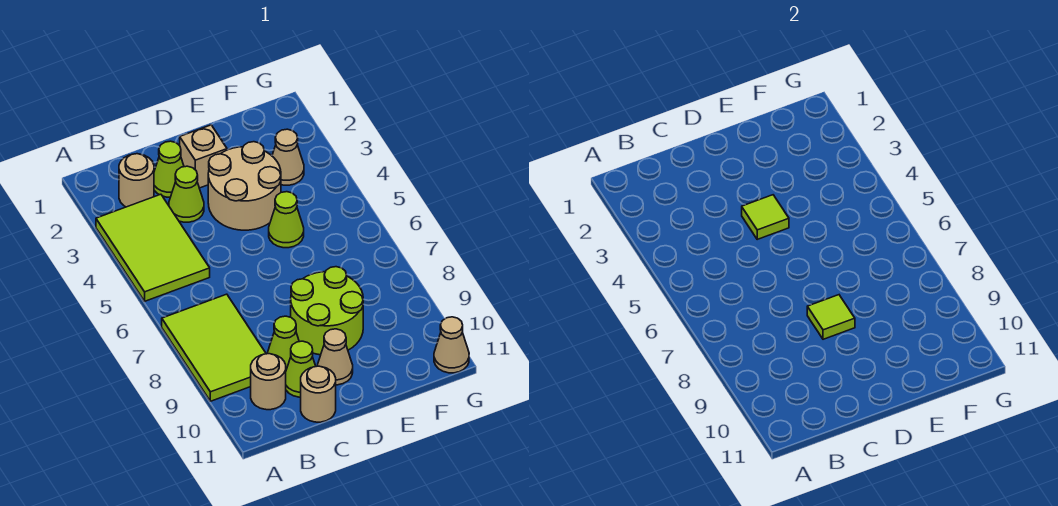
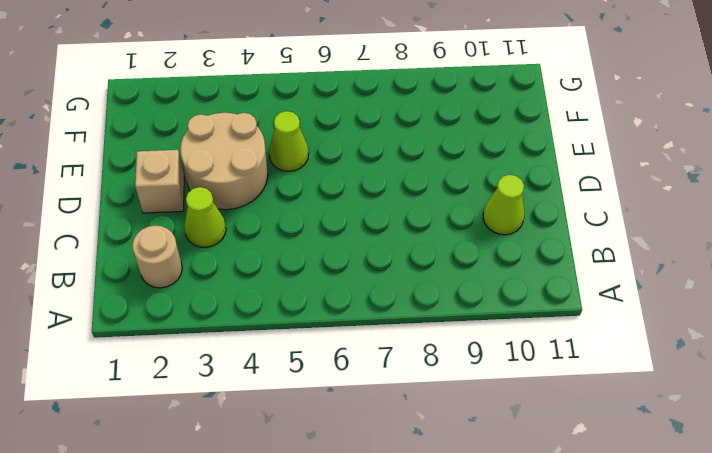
none -> lime 2x3 tile [96,194,210,301]
none -> lime 2x3 tile [162,294,266,401]
none -> tan 1x1 round brick [251,354,286,410]

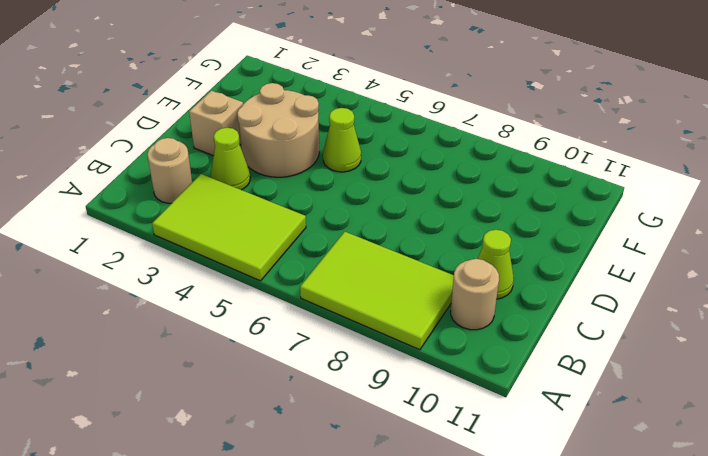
none -> lime 1x1 cone [154,141,184,197]
none -> lime 1x1 cone [268,316,299,370]
none -> tan 1x1 round brick [301,366,336,422]

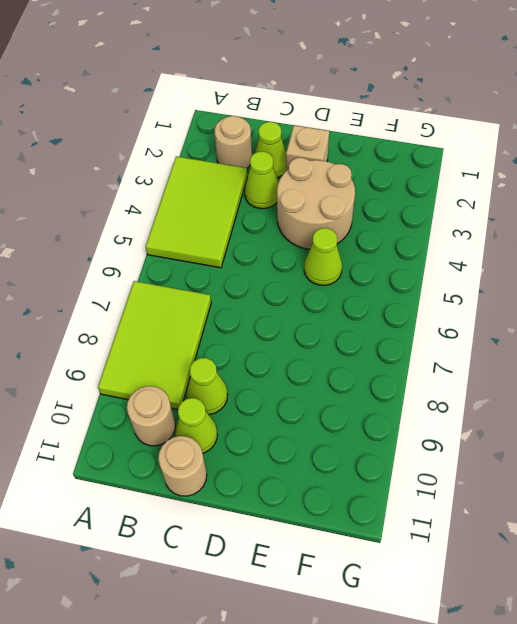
none -> lime 2x2 round brick [291,267,363,355]
none -> tan 1x1 cone [318,329,353,385]
none -> tan 1x1 cone [272,129,304,185]

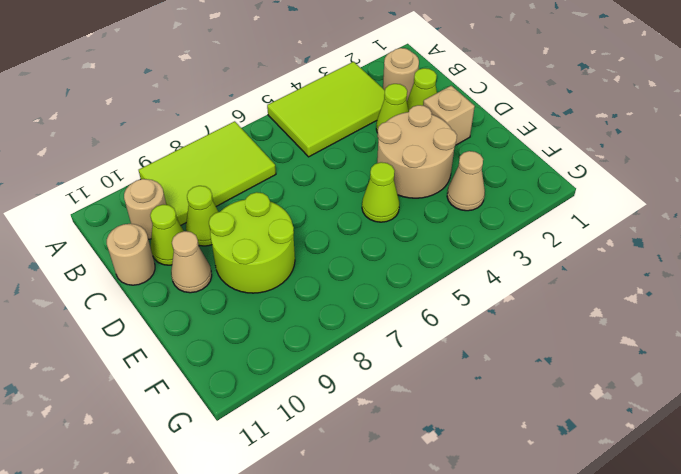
none -> tan 1x1 cone [434,317,469,373]
none -> lime 1x1 tile [742,195,789,239]
none -> lime 1x1 tile [807,295,855,339]

